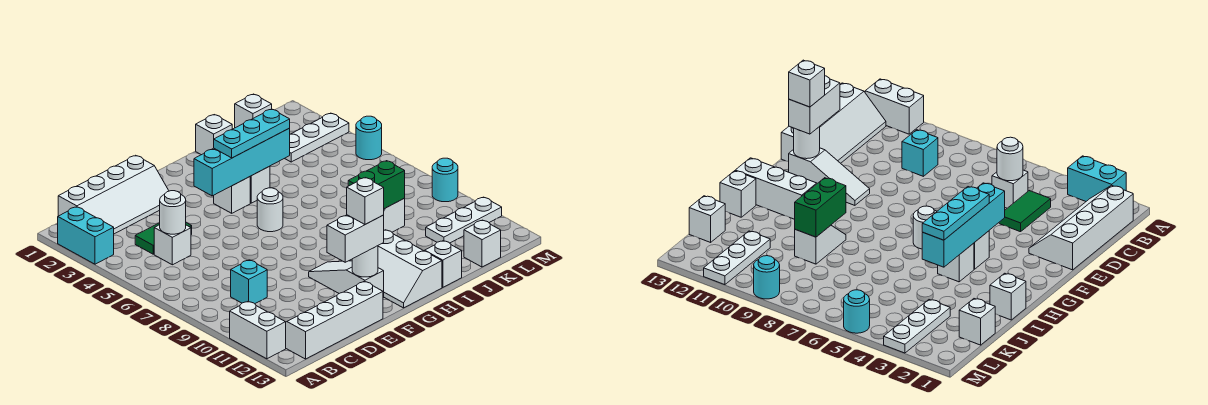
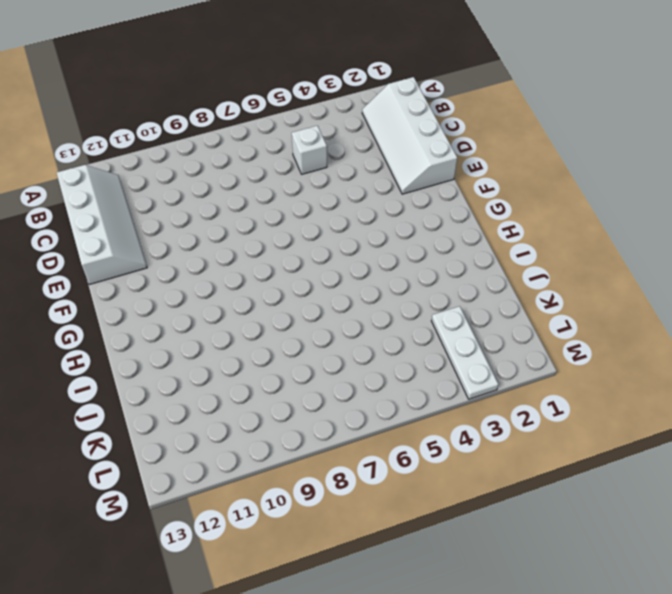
none -> cyan 1x2 brick [58,207,114,264]
none -> white 1x2 brick [230,301,286,359]
none -> green 1x2 tile [135,223,192,254]

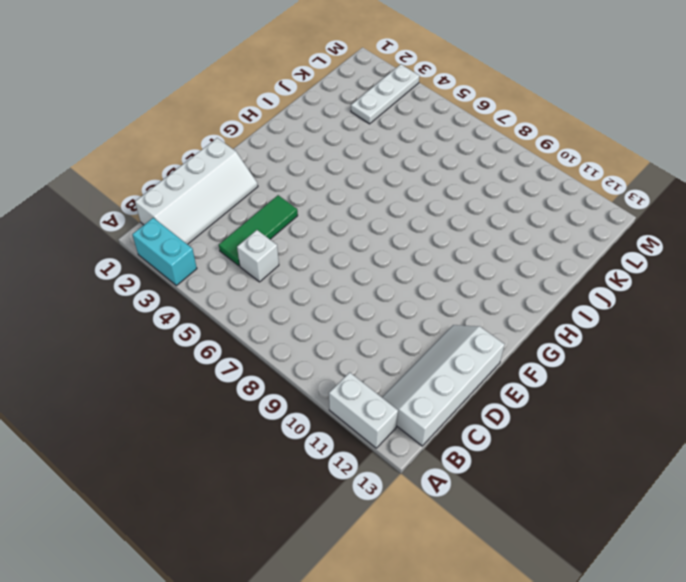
green 1x3 tile [219,195,298,266] -> green 1x2 tile [135,223,192,254]
none -> cyan 1x1 brick [231,260,267,304]
none -> white 1x3 slope [309,261,384,298]
none -> white 1x1 brick [214,177,250,213]

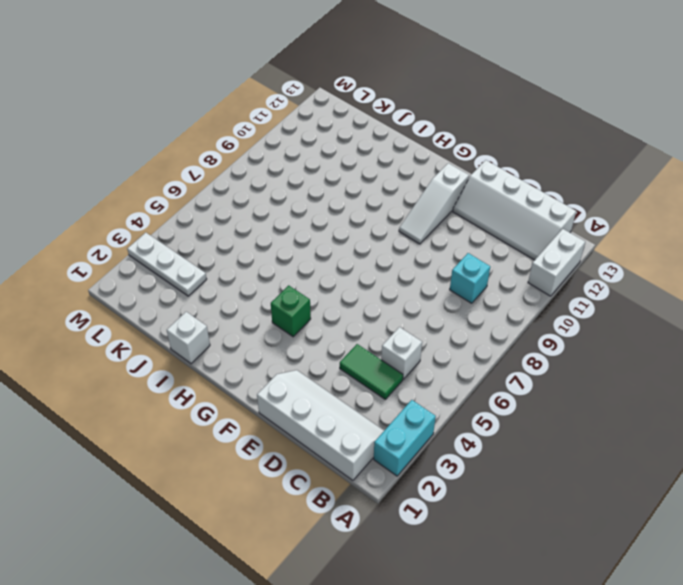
green 1x1 brick [271,285,311,337] -> white 1x1 brick [214,177,250,213]
none -> white 1x1 round brick [257,188,283,232]
none -> white 2x3 slope [378,230,442,308]
none -> white 1x1 brick [250,166,270,203]

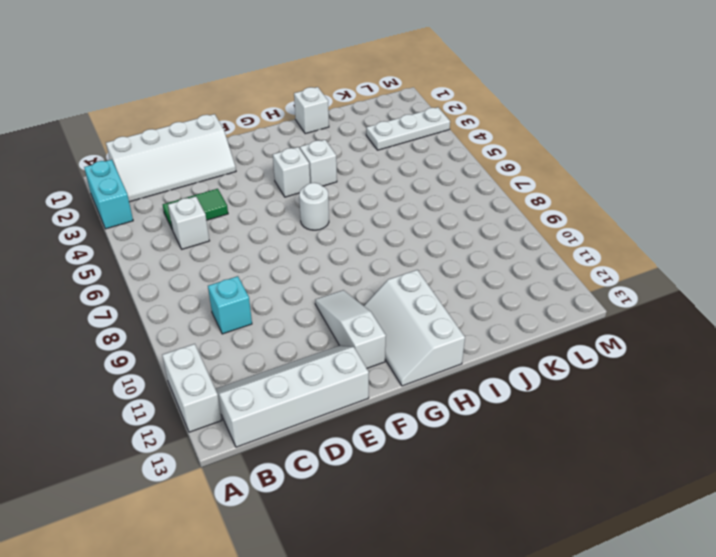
none -> white 1x2 slope [384,198,405,232]
none -> white 1x1 brick [425,241,462,287]
none -> white 1x1 brick [235,94,272,128]

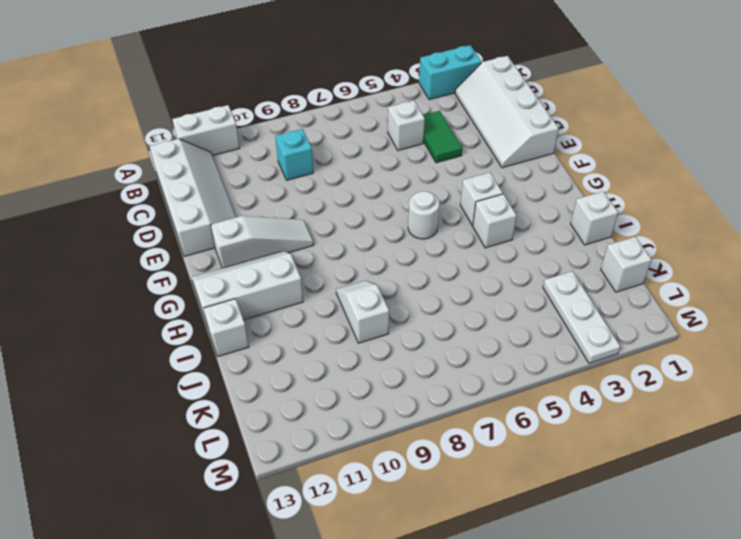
none -> white 1x3 plate [426,197,502,243]
none -> white 1x1 brick [464,220,501,267]
none -> cyan 1x1 round brick [356,116,382,160]

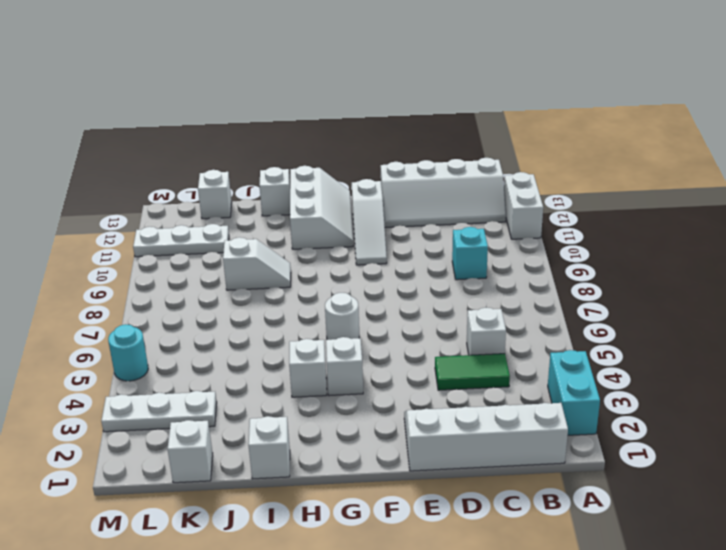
none -> cyan 1x1 round brick [432,158,458,202]
none -> white 1x1 round brick [160,191,186,234]
none -> cyan 1x4 brick [194,128,290,196]

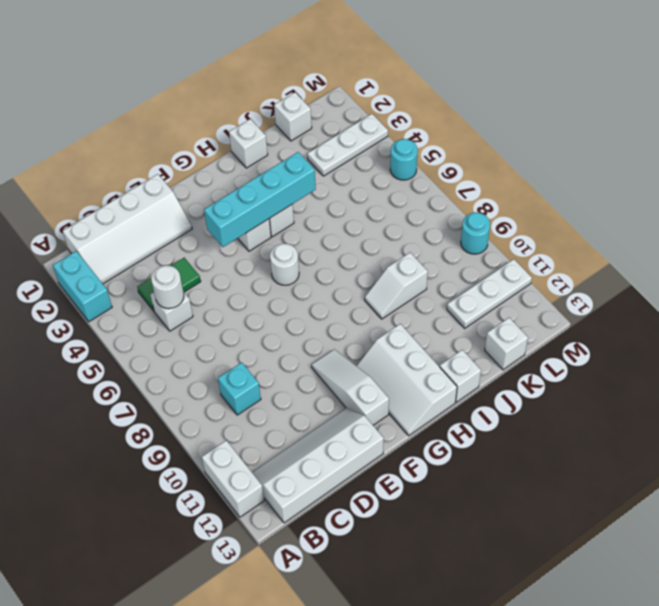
none -> white 1x1 round brick [352,246,378,277]
none -> green 1x2 brick [348,161,405,209]
none -> white 1x2 brick [327,215,384,262]

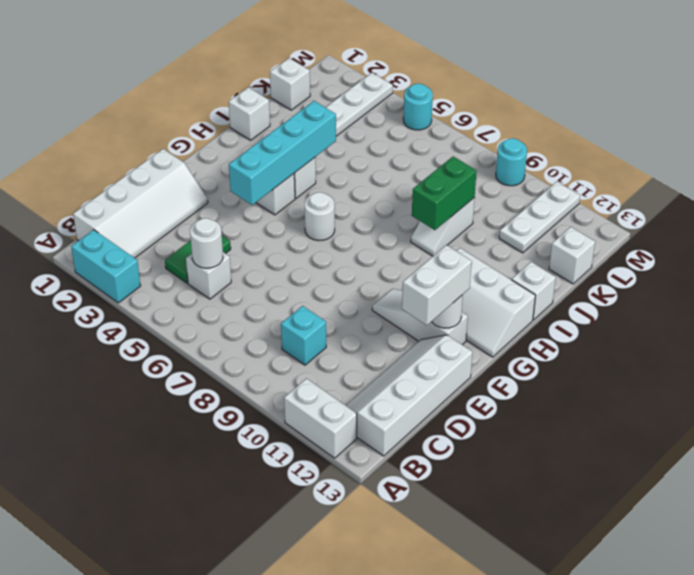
none -> cyan 1x3 plate [214,109,290,158]
none -> white 1x1 brick [347,178,384,224]

